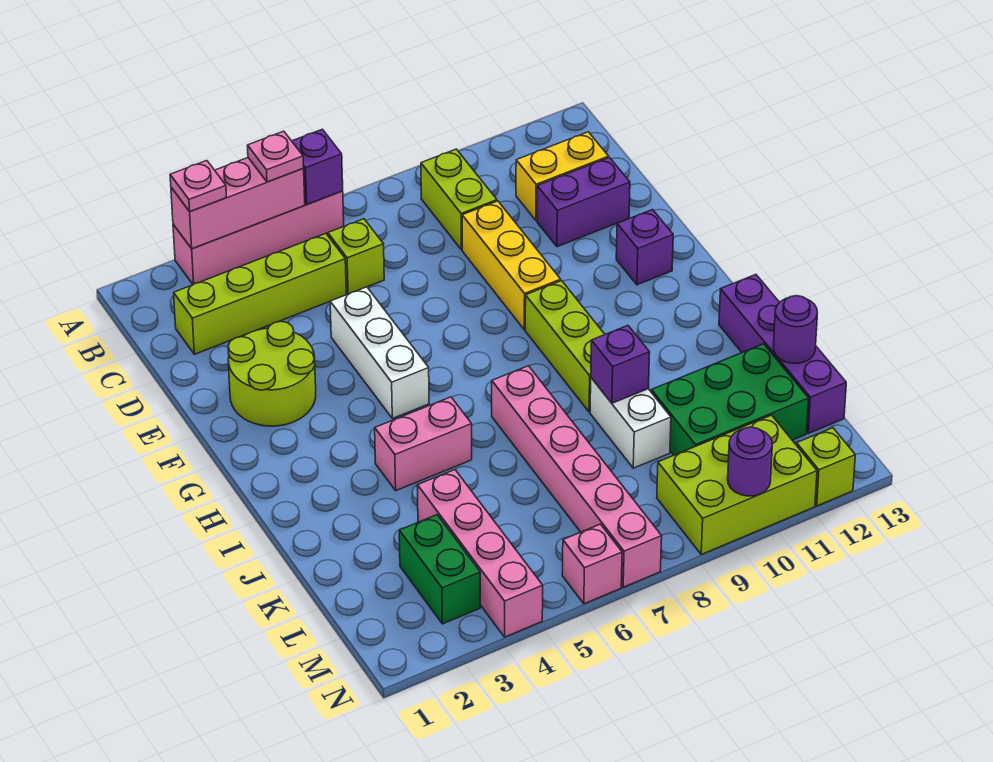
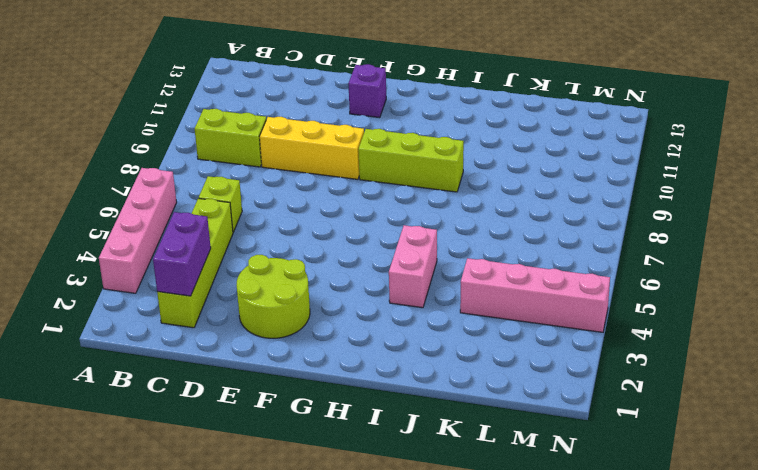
purple 1x2 brick [153,212,211,296] -> purple 1x2 brick moved to [537,158,630,247]
none -> yellow 1x2 brick [516,132,609,221]
none -> white 1x3 brick [330,287,429,418]
none -> pink 1x6 brick [492,366,662,587]

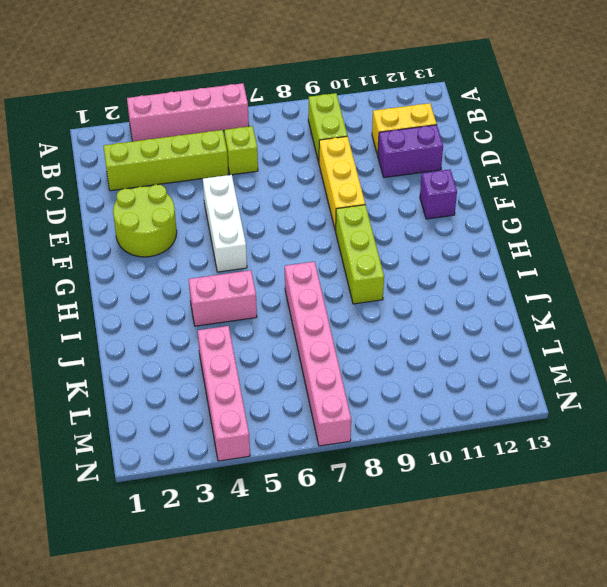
none -> purple 1x4 brick [719,274,846,433]
none -> white 1x2 brick [590,378,671,468]
none -> green 2x3 brick [651,344,809,455]

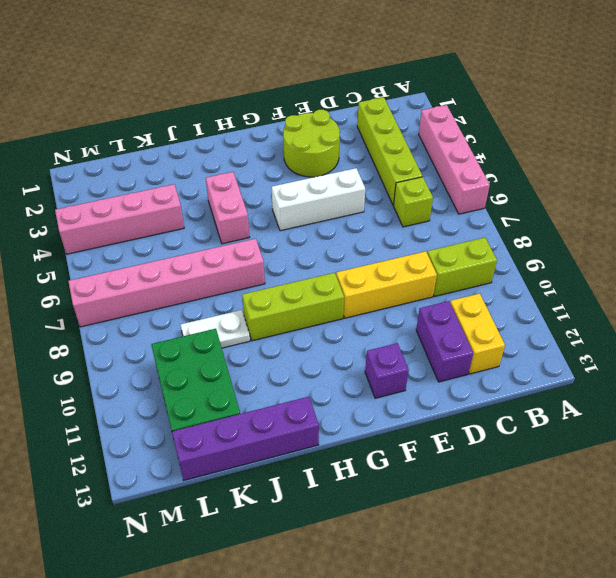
white 1x2 plate [181,310,250,348] -> white 1x2 brick [590,378,671,468]
none -> green 1x2 brick [399,515,480,624]
none -> lime 2x3 brick [657,415,817,554]
none -> pink 1x1 brick [562,524,622,604]

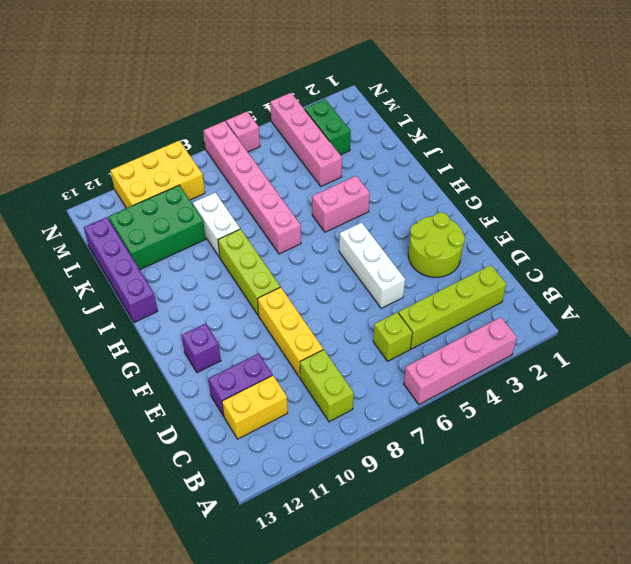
yellow 2x3 brick [110,141,205,208] -> lime 2x3 brick [657,415,817,554]
none -> lime 1x1 brick [796,428,855,506]
none -> pink 1x3 brick [171,158,305,249]
none -> purple 1x1 brick [292,129,343,204]

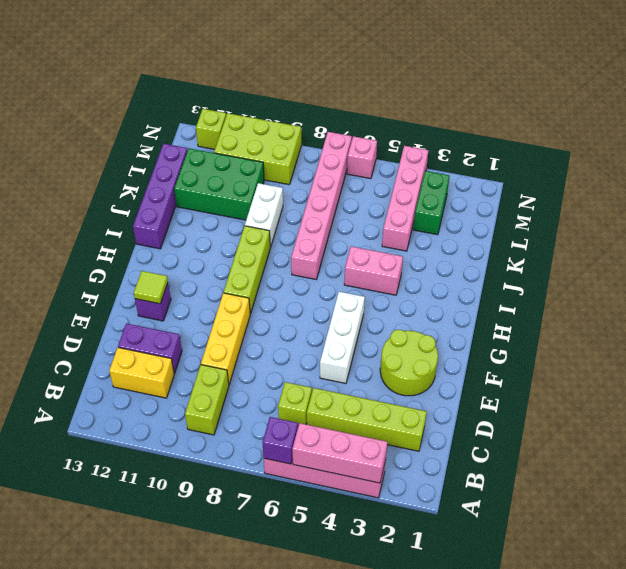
lime 1x1 tile [134,271,168,304] -> none
none -> purple 1x1 brick [591,326,650,403]
none -> purple 1x1 round brick [773,296,818,363]
none -> purple 1x1 round brick [728,427,772,496]

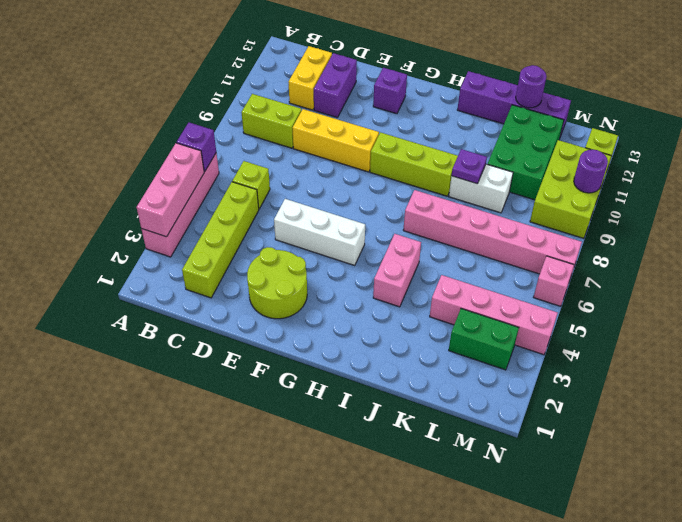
purple 1x1 plate [452,149,487,184] -> purple 1x1 brick [591,326,650,403]
none -> pink 1x1 plate [170,161,226,211]
none -> pink 1x1 plate [247,131,304,182]

